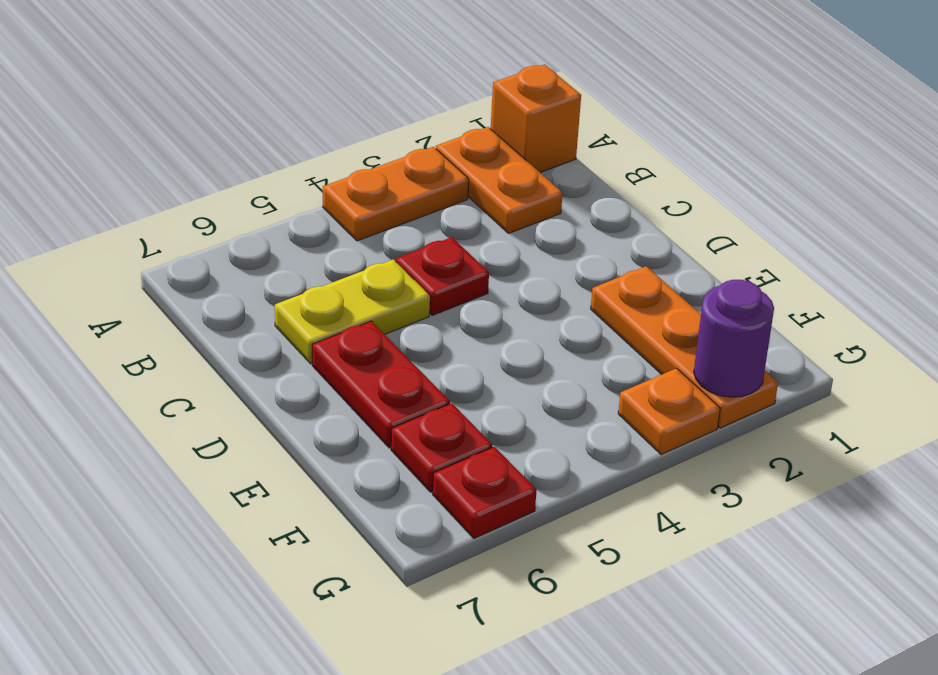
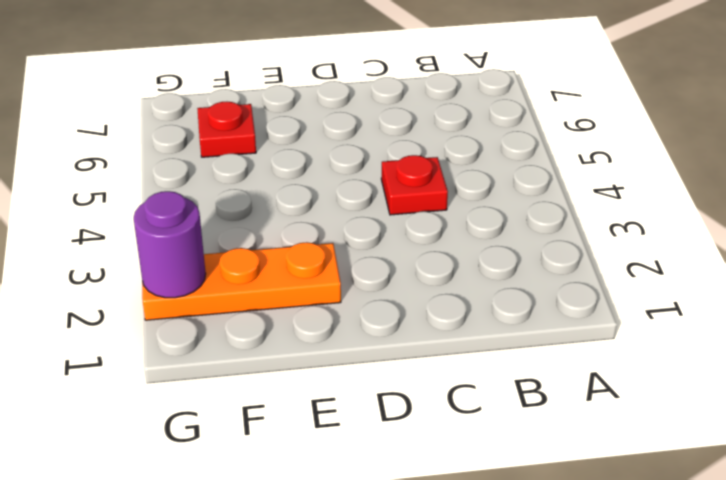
none -> orange 1x1 brick [491,64,581,172]
none -> orange 1x2 plate [436,127,563,233]

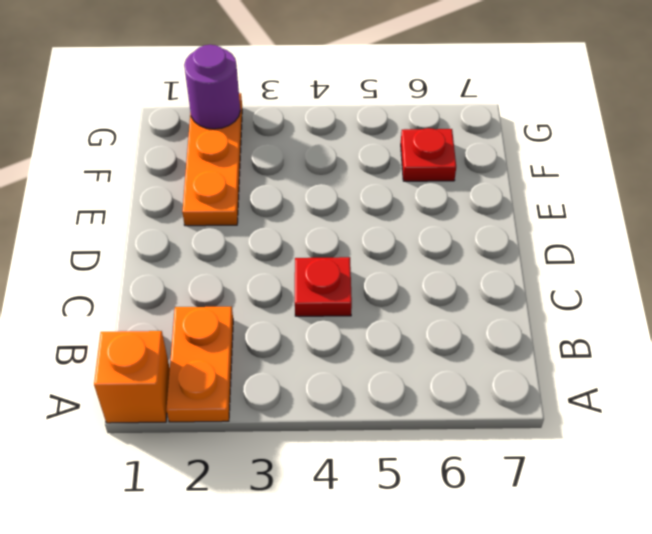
none -> orange 1x2 plate [323,147,469,241]
none -> yellow 1x2 plate [275,259,430,364]

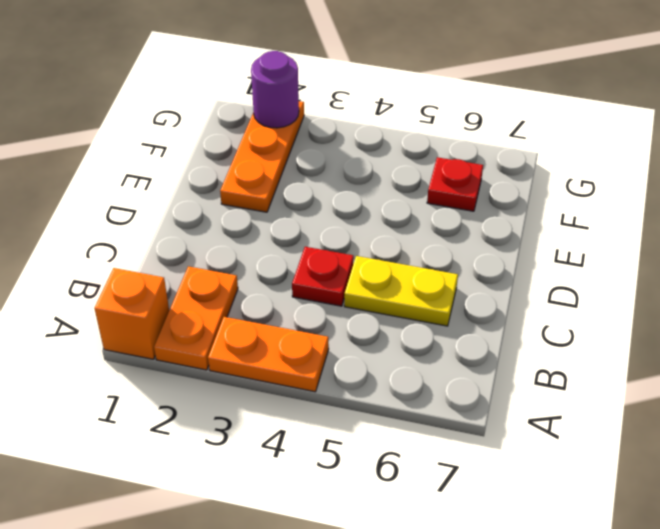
none -> red 1x2 plate [312,321,450,448]
none -> orange 1x1 plate [618,368,720,455]

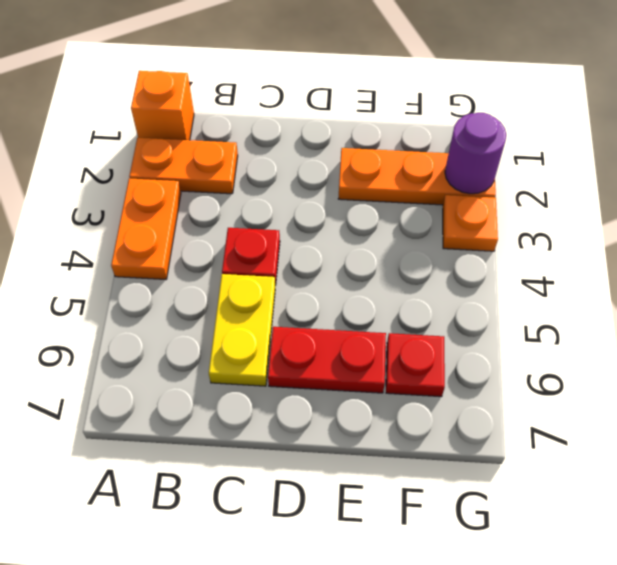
none -> red 1x1 plate [433,447,537,538]

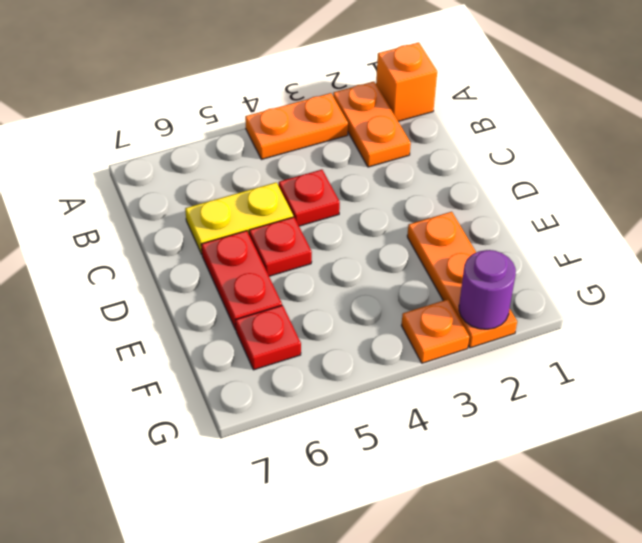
red 1x1 plate [249,217,312,276] -> red 1x1 plate moved to [433,447,537,538]

